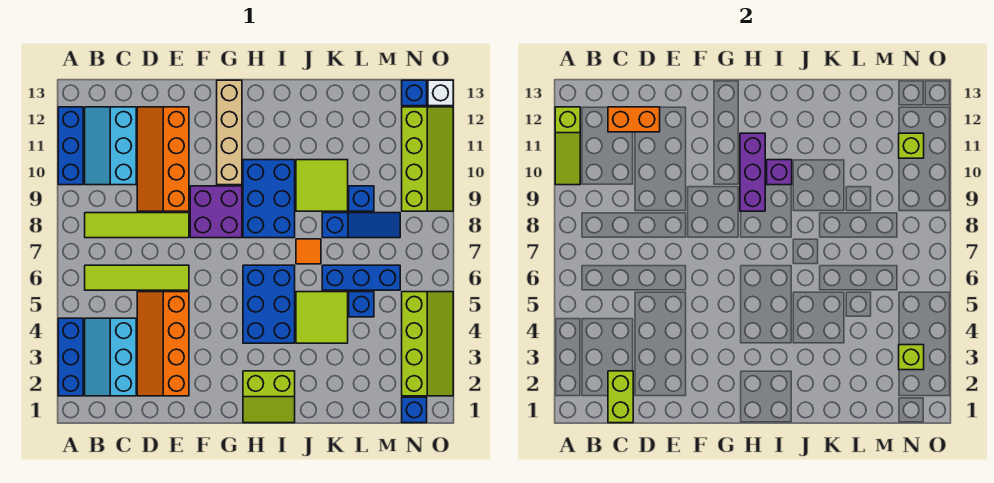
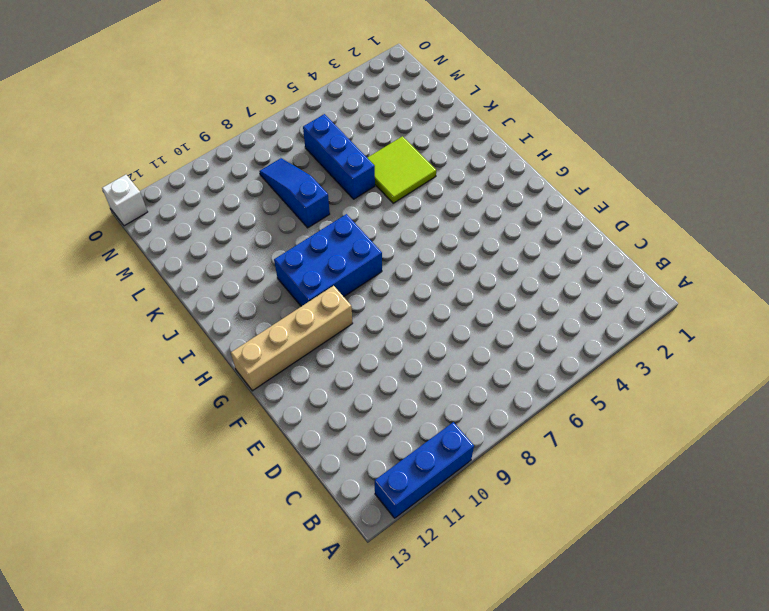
none -> blue 1x3 brick [58,318,83,396]
none -> cyan 2x3 slope [85,318,136,396]
none -> lime 1x4 tile [85,265,189,290]
none -> lime 1x4 tile [85,213,189,238]

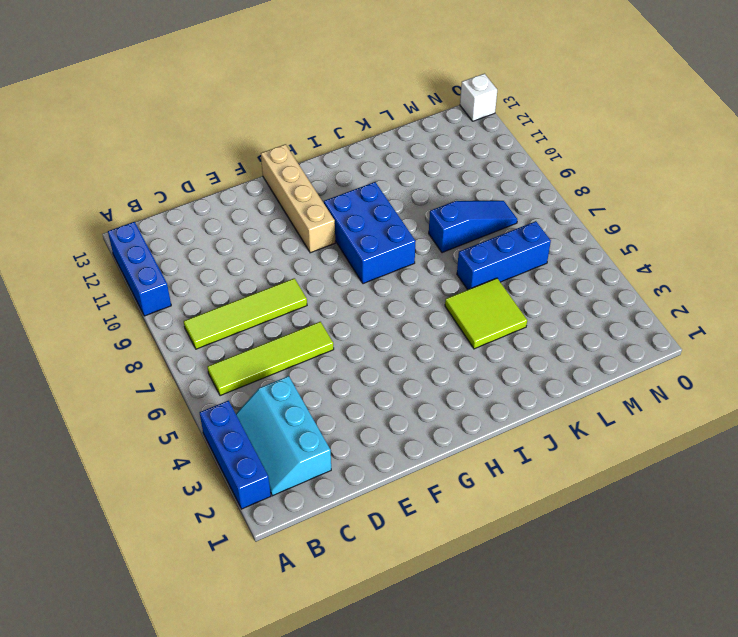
none -> cyan 2x3 slope [85,107,136,185]
none -> orange 2x4 slope [137,292,189,396]
none -> orange 2x4 slope [137,107,189,211]
none -> purple 2x2 brick [190,186,242,238]

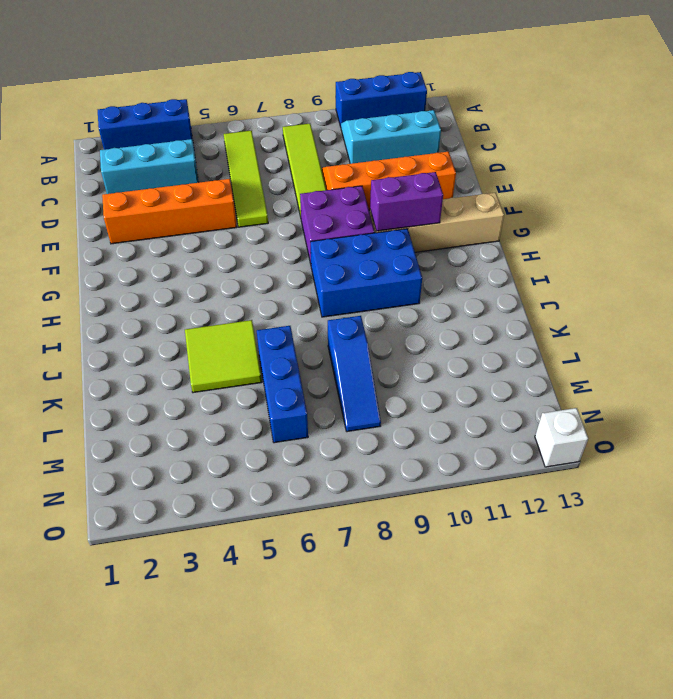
purple 1x2 brick [370,172,443,231] -> none
none -> lime 2x2 slope [243,371,295,423]
none -> blue 2x3 brick [243,265,295,343]
none -> orange 1x1 tile [296,239,321,264]
none -> lime 2x2 tile [296,160,348,211]

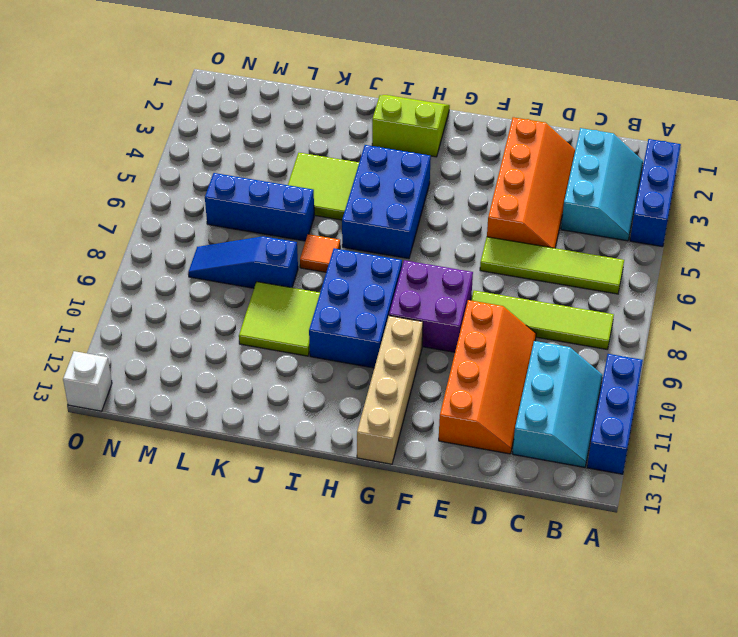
none -> blue 1x1 brick [349,292,374,317]
none -> blue 1x1 brick [349,186,374,211]
none -> blue 1x1 brick [402,397,427,423]
none -> lime 2x4 slope [402,292,453,396]

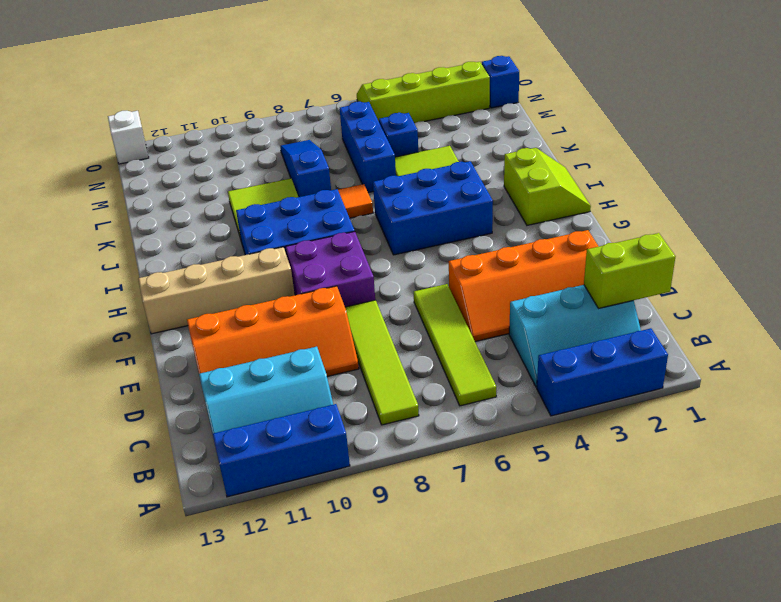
none -> blue 1x1 brick [349,186,374,211]
none -> lime 2x4 slope [402,107,453,211]
none -> blue 1x1 brick [402,80,427,106]
none -> lime 1x3 slope [555,107,580,185]

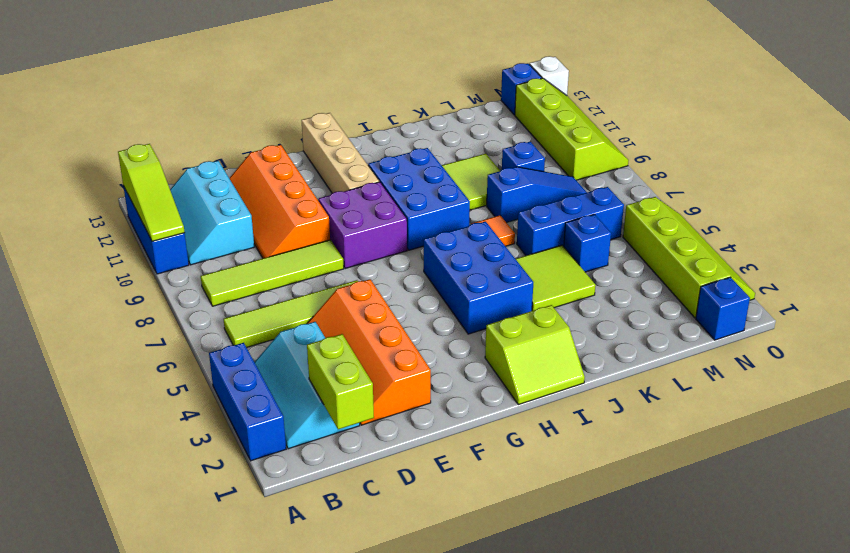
none -> orange 1x2 brick [608,107,660,132]
none -> purple 1x3 brick [740,133,765,211]
none -> purple 1x1 brick [767,160,792,185]
none -> lime 1x1 brick [899,345,924,370]

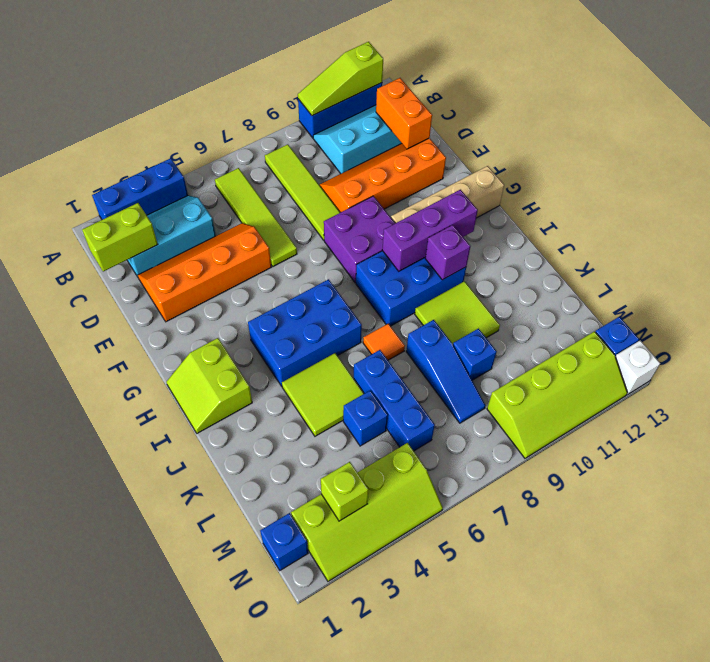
none -> lime 1x1 brick [899,133,924,158]

